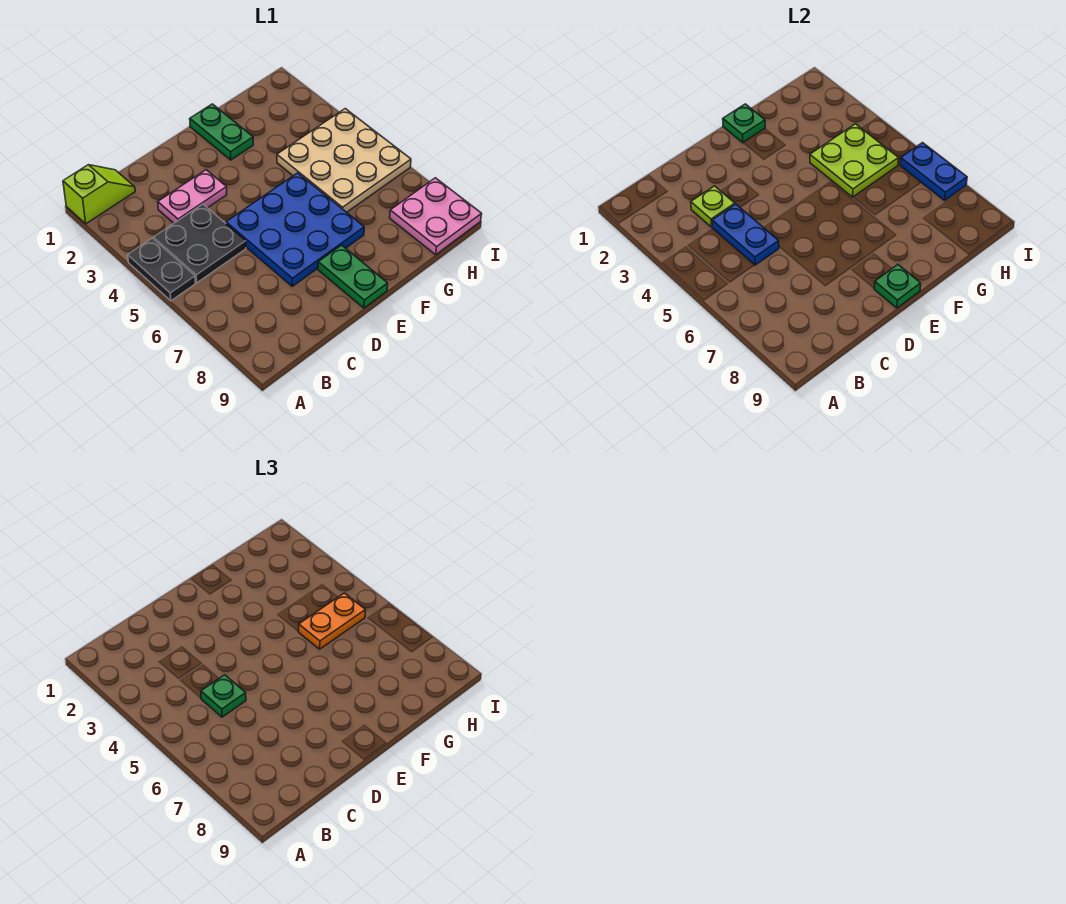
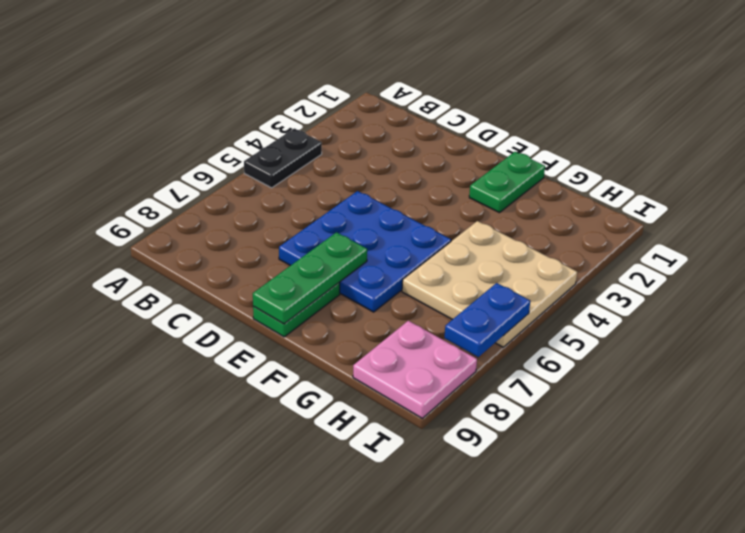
green 1x3 plate [253,232,367,324] -> green 1x1 plate [874,265,921,308]
none -> lime 1x2 slope [63,165,135,224]
none -> black 2x2 plate [154,204,246,283]
none -> pink 1x2 plate [158,170,227,223]

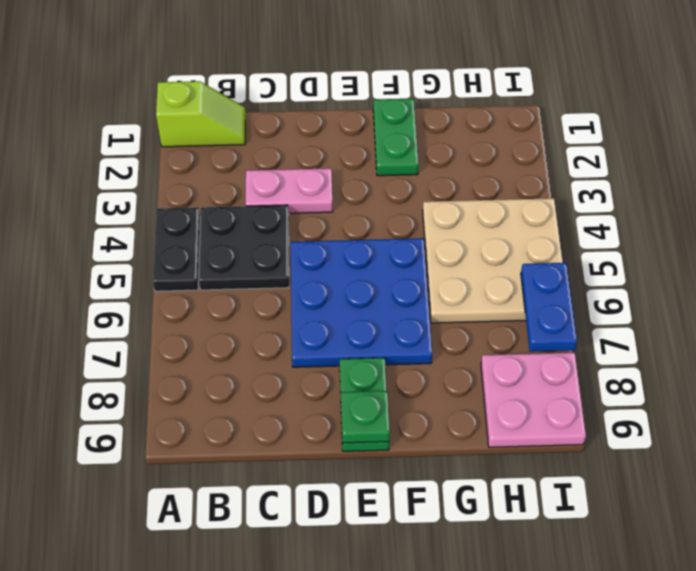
none -> lime 1x1 plate [691,186,735,227]
none -> blue 1x2 plate [712,204,779,265]
none -> green 1x1 plate [723,104,765,143]

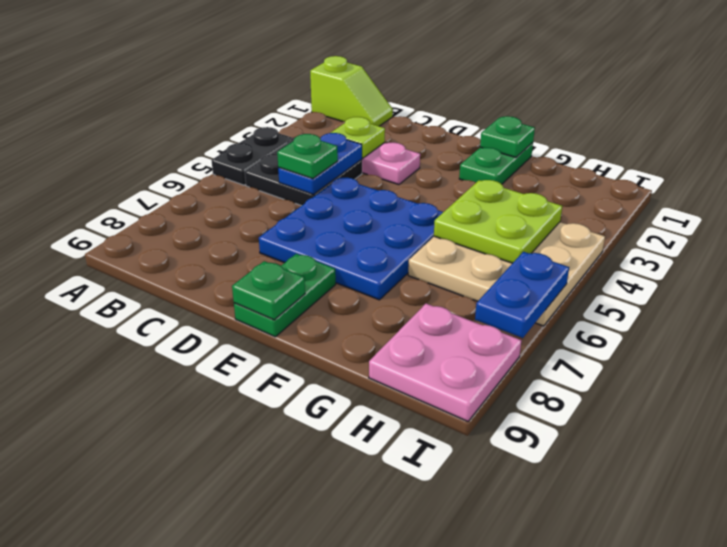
none -> orange 1x2 plate [299,593,366,649]

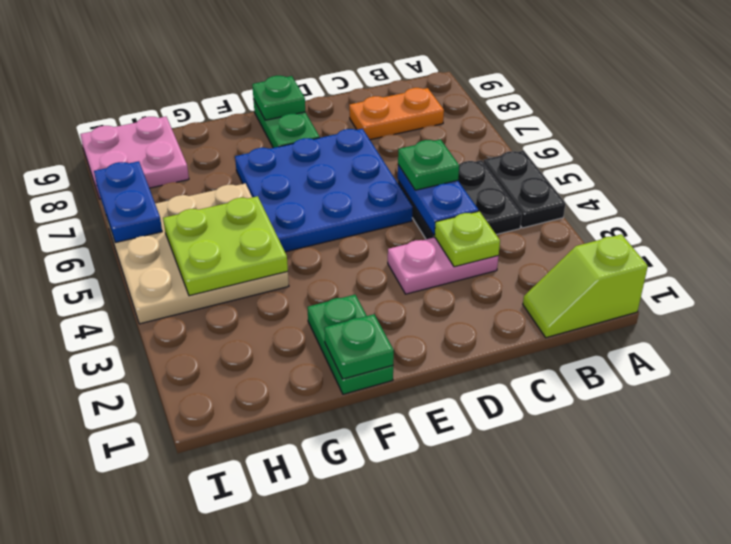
orange 1x2 plate [349,88,444,140] -> orange 1x2 plate moved to [299,593,366,649]

